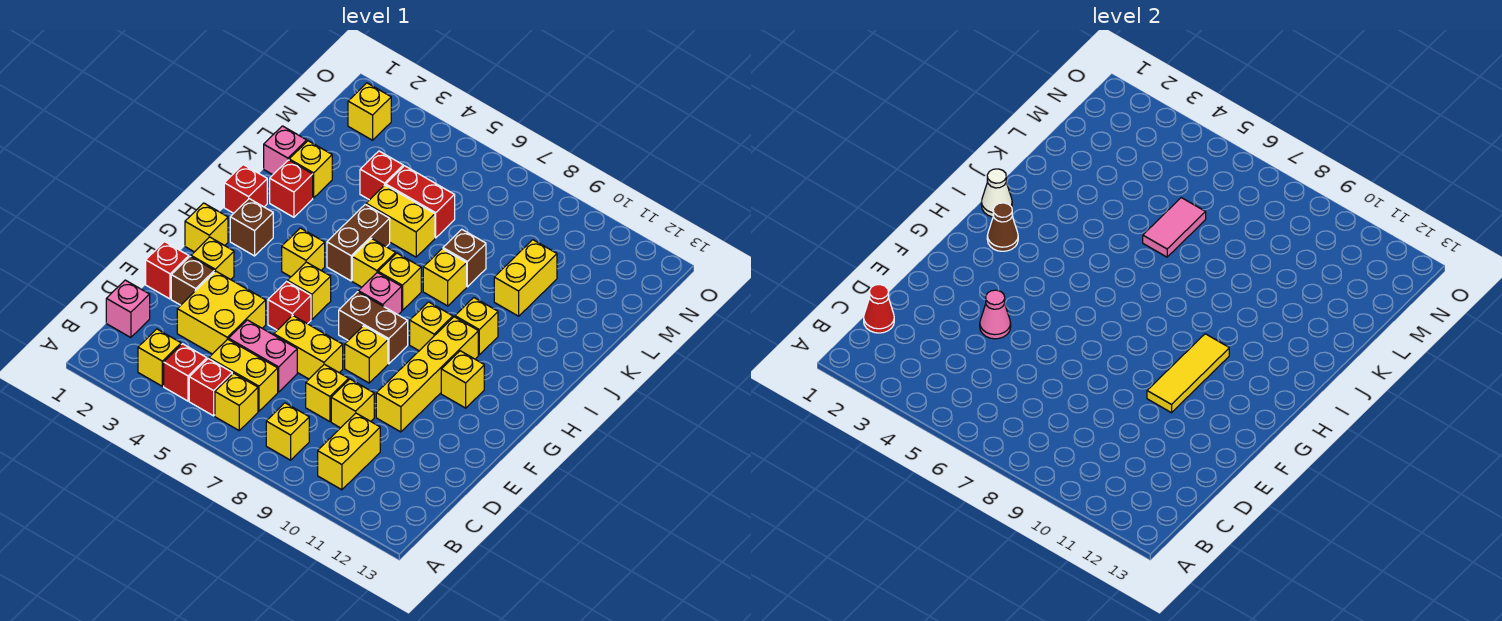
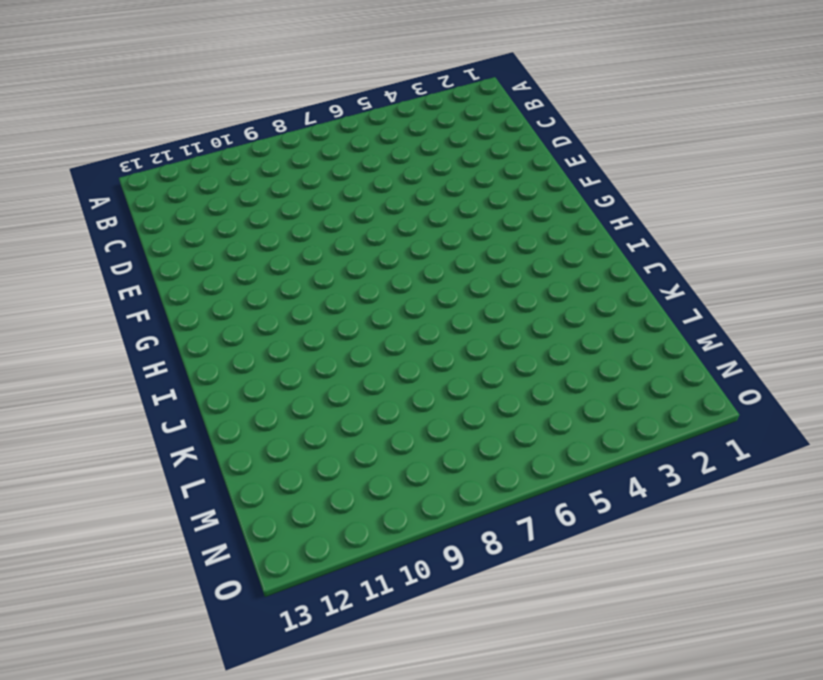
none -> yellow 1x1 brick [138,329,181,386]
none -> red 1x1 brick [164,344,207,401]
none -> red 1x1 brick [189,359,232,416]
none -> yellow 1x1 brick [215,373,258,430]

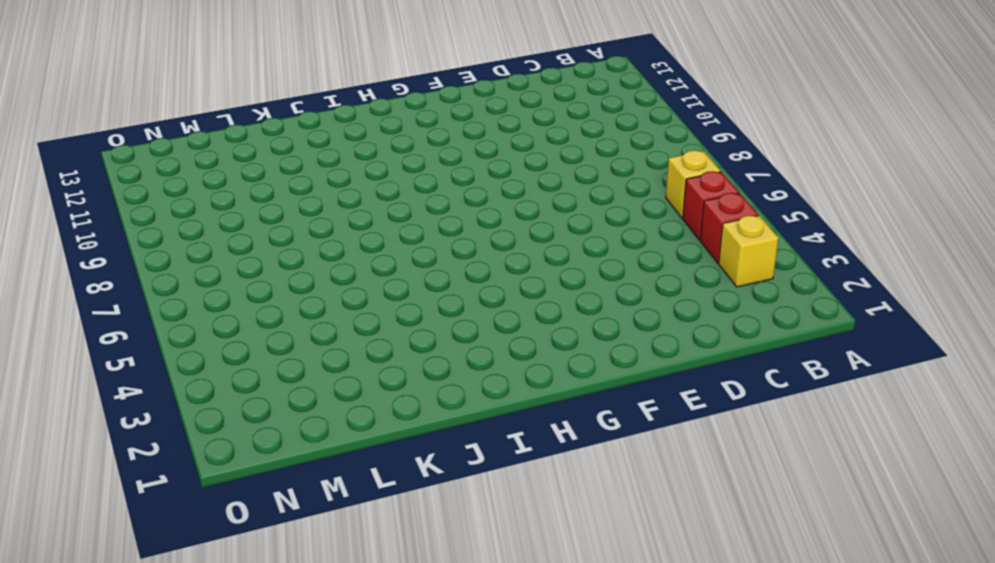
none -> yellow 1x1 brick [266,403,309,460]
none -> yellow 1x2 brick [318,413,380,490]
none -> pink 1x1 brick [106,280,150,338]
none -> yellow 1x2 brick [209,339,278,411]

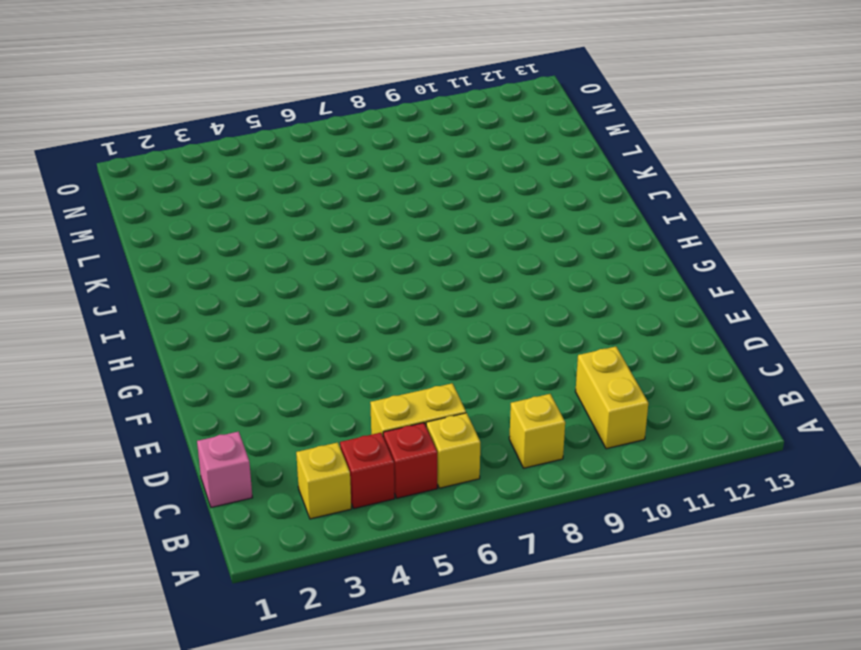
none -> yellow 2x2 brick [177,271,266,354]
none -> pink 1x2 brick [229,320,297,392]
none -> yellow 1x1 brick [306,364,349,422]
none -> yellow 1x1 brick [331,379,374,428]

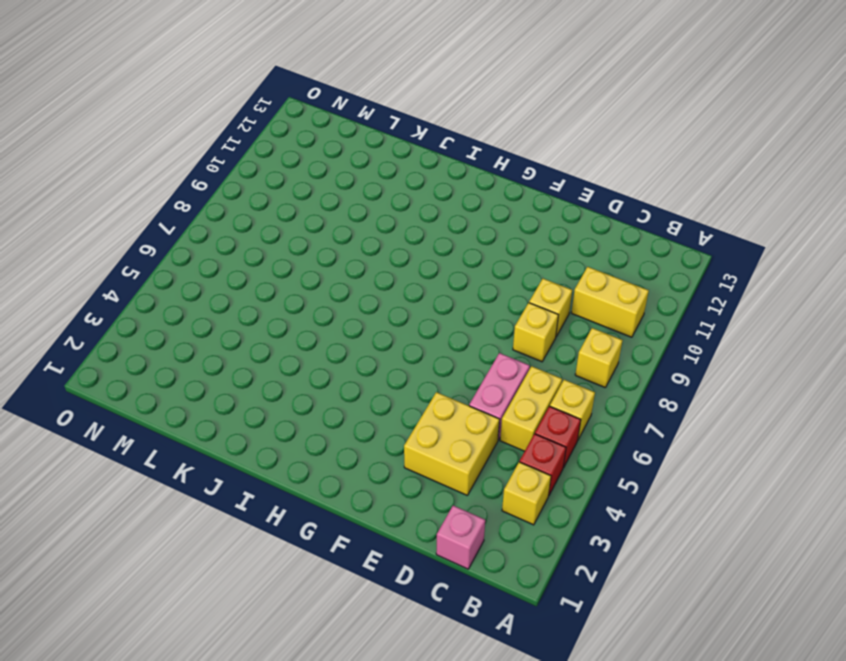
none -> red 1x1 brick [146,242,189,299]
none -> brown 1x1 brick [171,257,214,305]
none -> yellow 1x2 brick [274,315,343,379]
none -> yellow 1x4 brick [376,317,478,432]

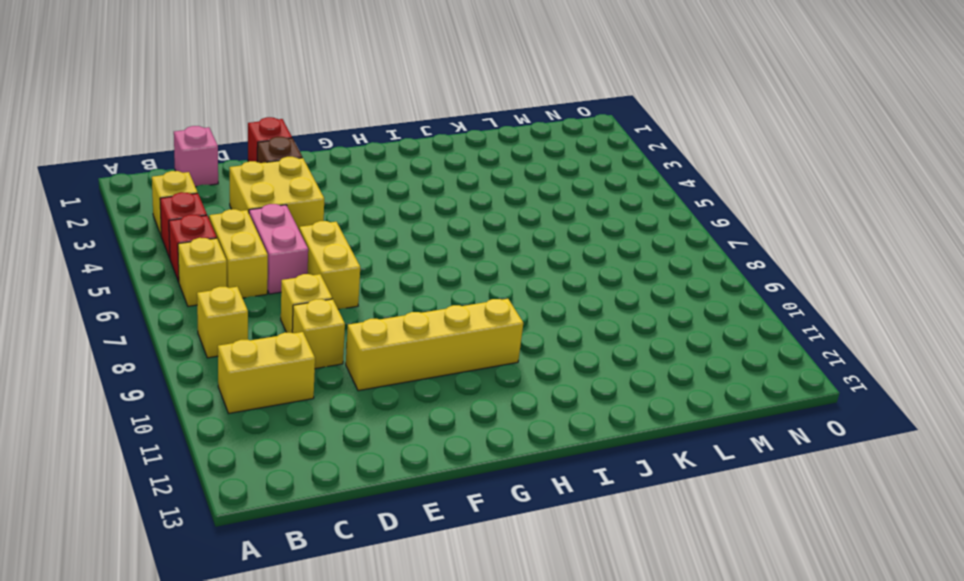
none -> yellow 1x1 brick [191,237,234,280]
none -> red 1x1 brick [268,281,311,330]
none -> yellow 1x1 brick [345,326,388,383]
none -> yellow 1x1 brick [185,203,228,252]

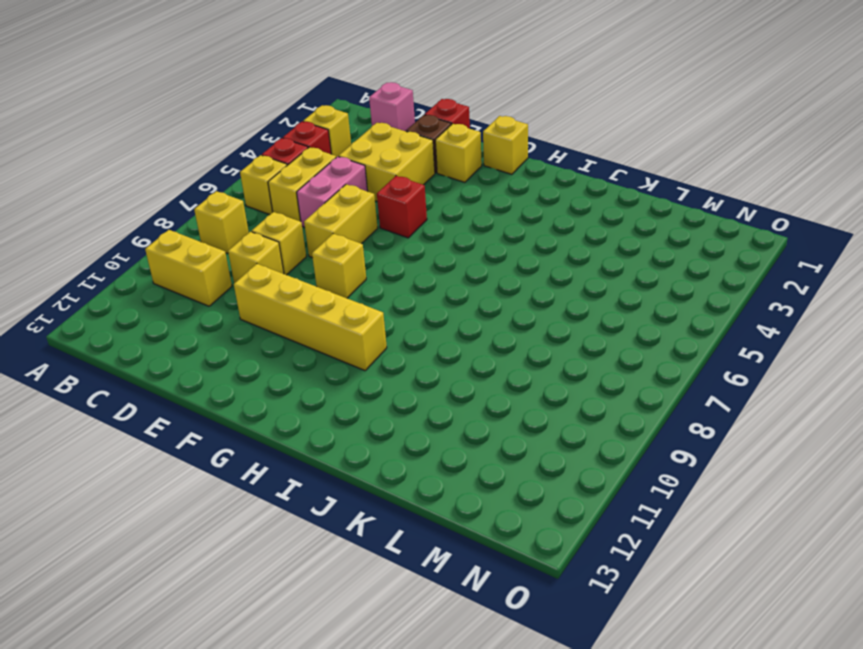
none -> yellow 1x1 brick [288,262,331,319]
none -> brown 1x2 brick [339,292,408,364]
none -> yellow 1x1 brick [441,351,484,408]
none -> brown 1x1 brick [230,199,273,256]

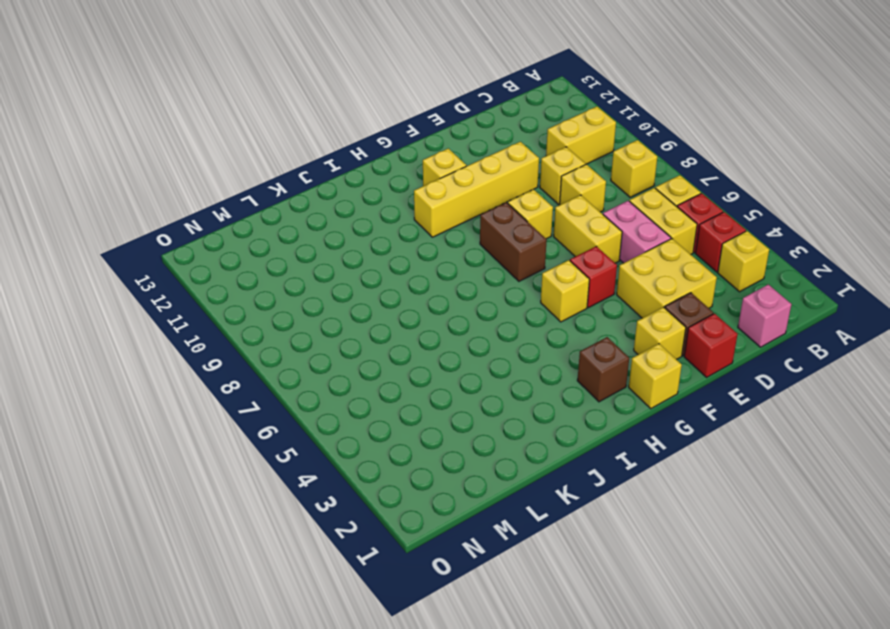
none -> yellow 1x1 brick [282,228,325,277]
none -> pink 1x1 brick [358,272,402,315]
none -> yellow 1x1 brick [410,302,453,351]
none -> red 1x1 brick [224,165,267,213]

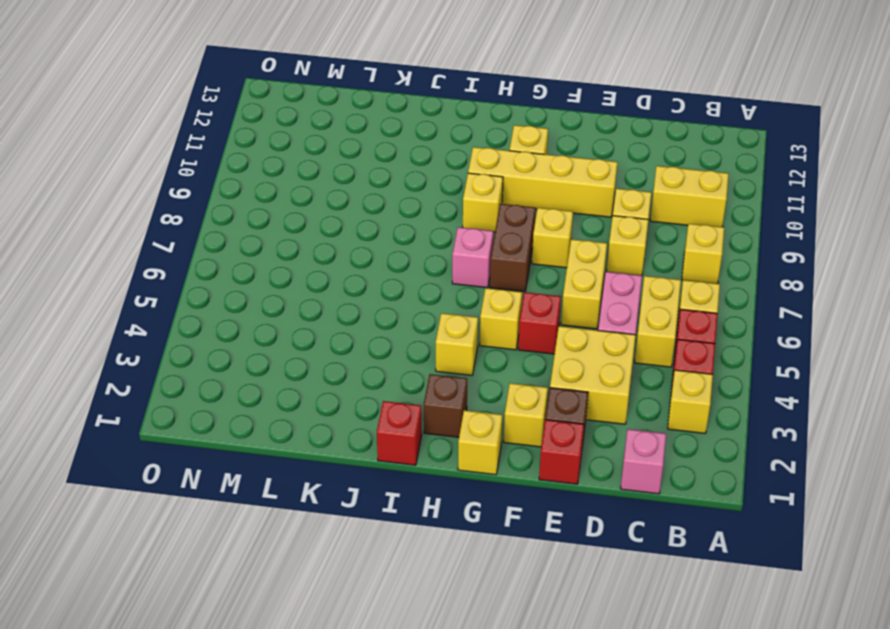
none -> brown 1x2 brick [327,204,390,281]
none -> yellow 1x1 brick [352,238,396,287]
none -> yellow 1x1 brick [378,253,421,311]
none -> yellow 1x1 brick [455,298,498,355]

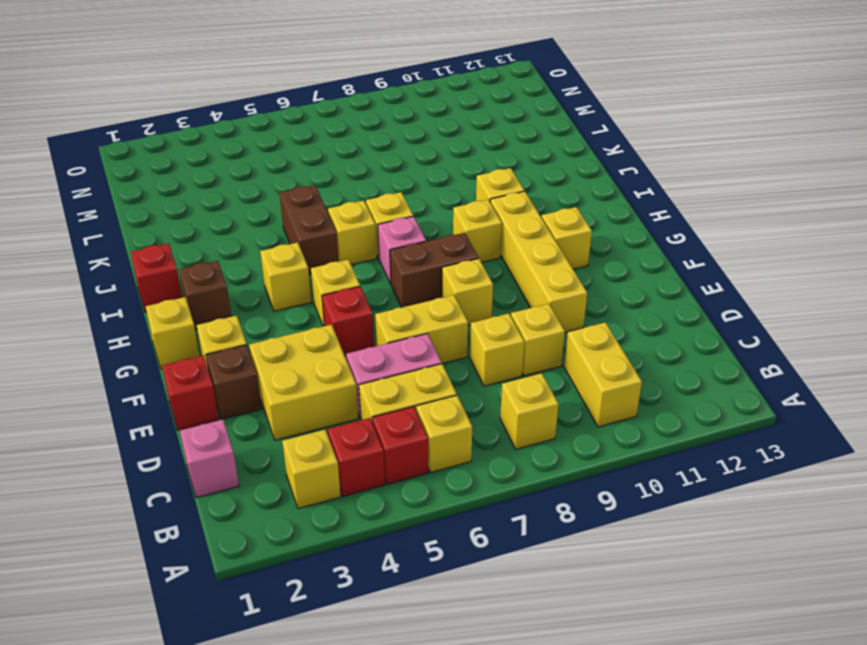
none -> red 1x1 brick [270,160,313,217]
none -> yellow 1x1 brick [423,249,467,306]
none -> pink 1x1 brick [264,126,307,175]
none -> yellow 1x1 brick [289,141,332,198]

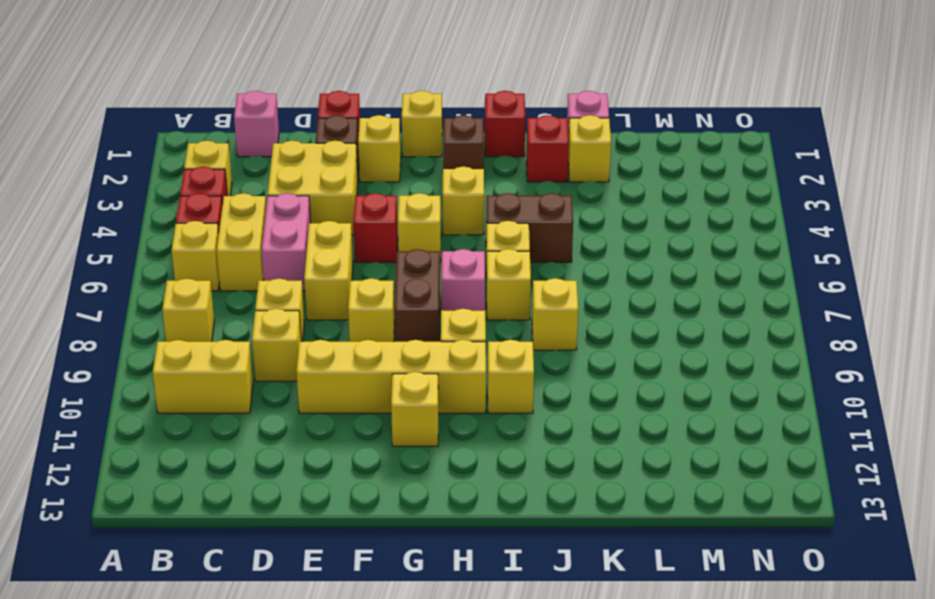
none -> yellow 1x2 brick [366,185,435,257]
none -> brown 1x1 brick [443,229,486,287]
none -> yellow 1x2 brick [494,240,557,316]
none -> red 1x1 brick [360,151,403,200]

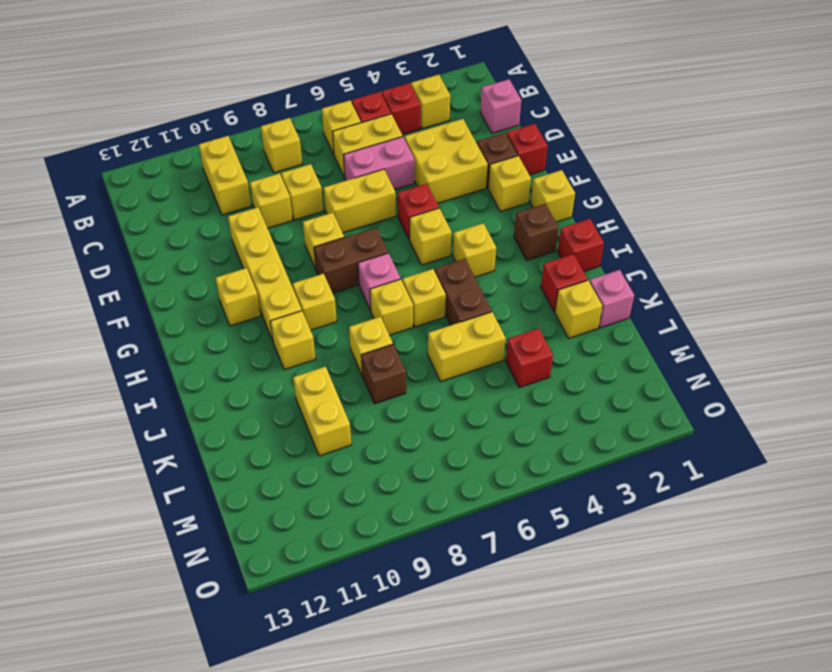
none -> red 1x2 brick [386,166,455,238]
none -> yellow 1x1 brick [348,83,391,140]
none -> red 1x1 cone [864,285,894,333]
none -> pink 1x1 cone [980,290,1011,339]

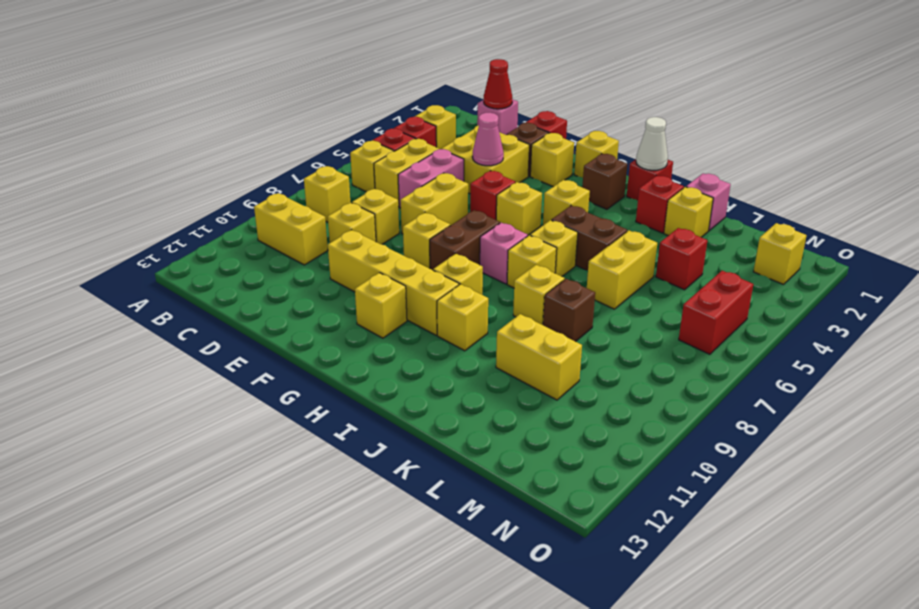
red 1x2 brick [679,271,753,354] -> red 1x2 brick moved to [386,166,455,238]
none -> yellow 1x3 tile [1147,334,1229,413]
none -> brown 1x1 cone [987,203,1018,251]
none -> pink 1x2 tile [1143,198,1206,257]

